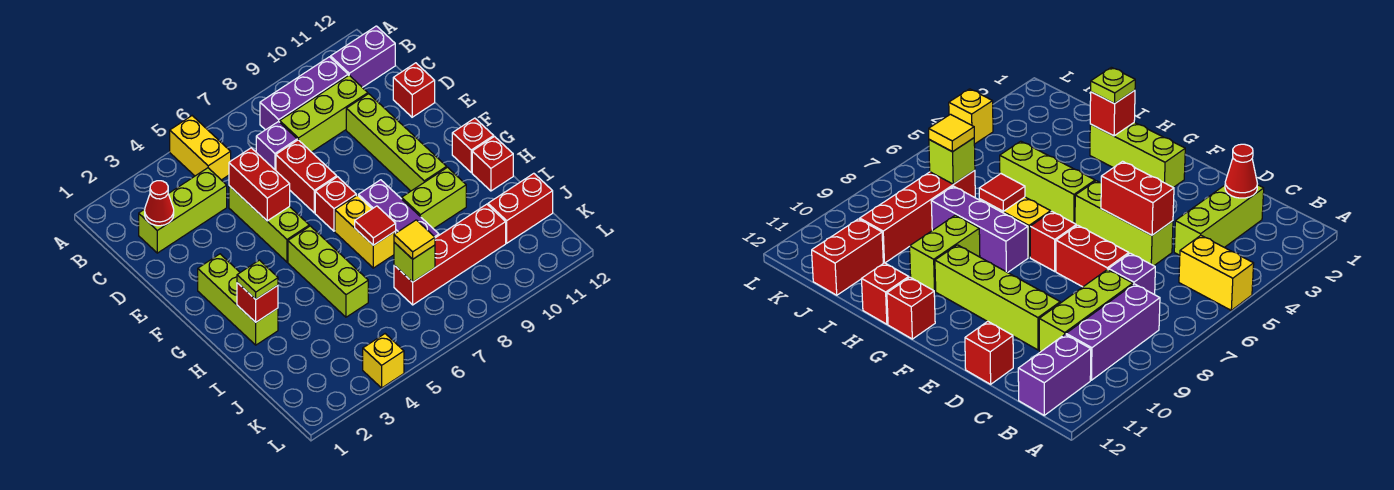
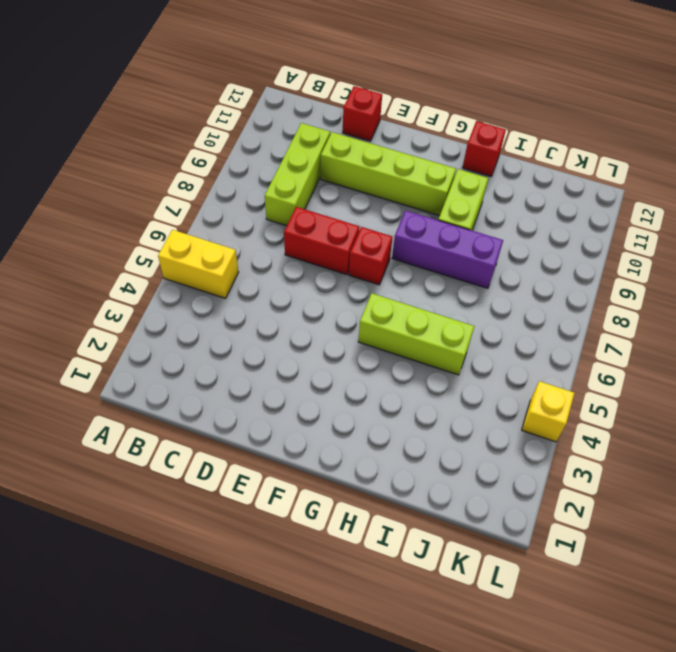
none -> purple 1x3 brick [260,57,348,130]
none -> purple 1x2 brick [331,26,395,87]
none -> lime 1x3 brick [139,168,227,253]

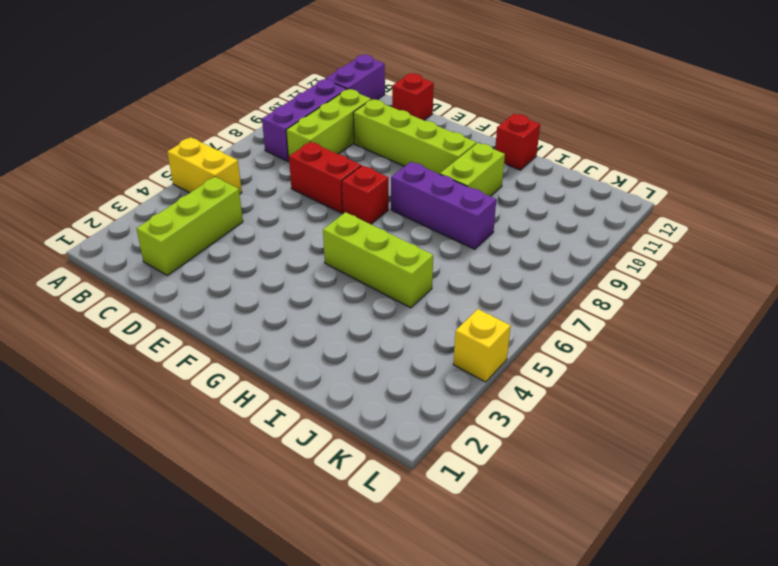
none -> purple 1x1 brick [256,121,297,170]
none -> lime 1x3 brick [229,186,309,262]
none -> lime 1x3 brick [198,254,278,345]

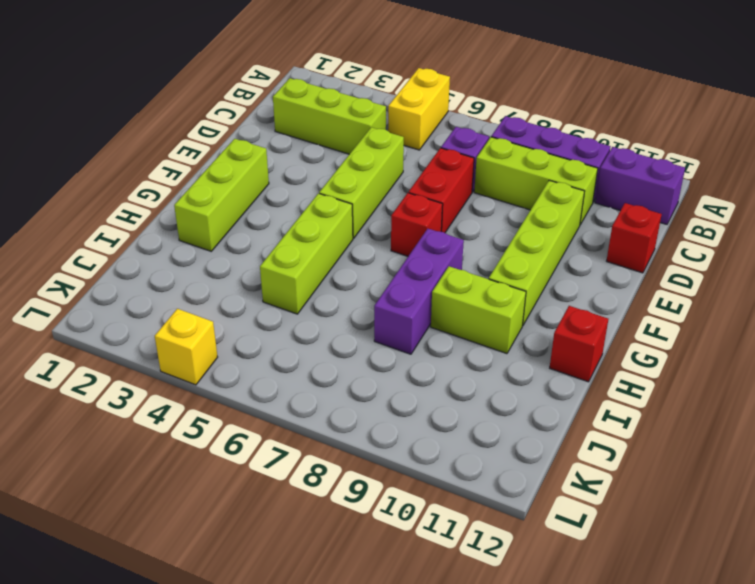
none -> yellow 1x2 brick [335,195,396,268]
none -> red 1x1 brick [452,118,494,172]
none -> red 1x4 brick [394,204,506,305]

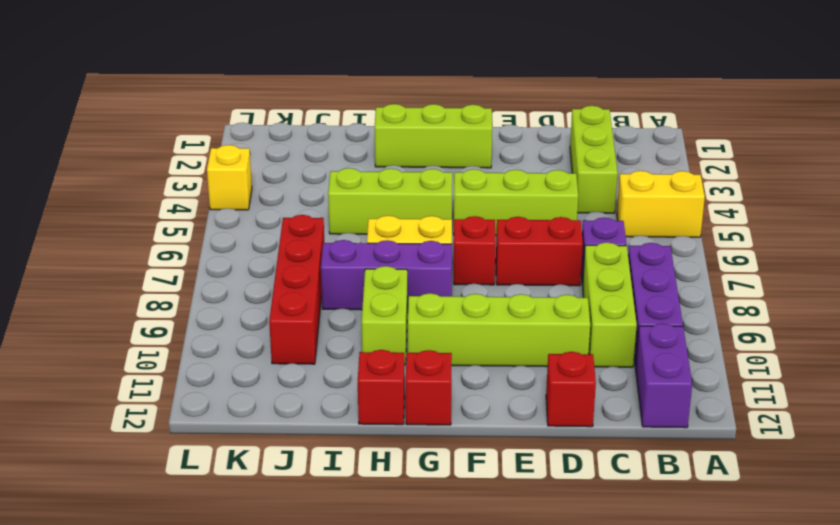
none -> red 1x2 brick [488,173,553,243]
none -> red 1x1 cone [145,181,174,226]
none -> red 1x2 brick [229,148,290,221]

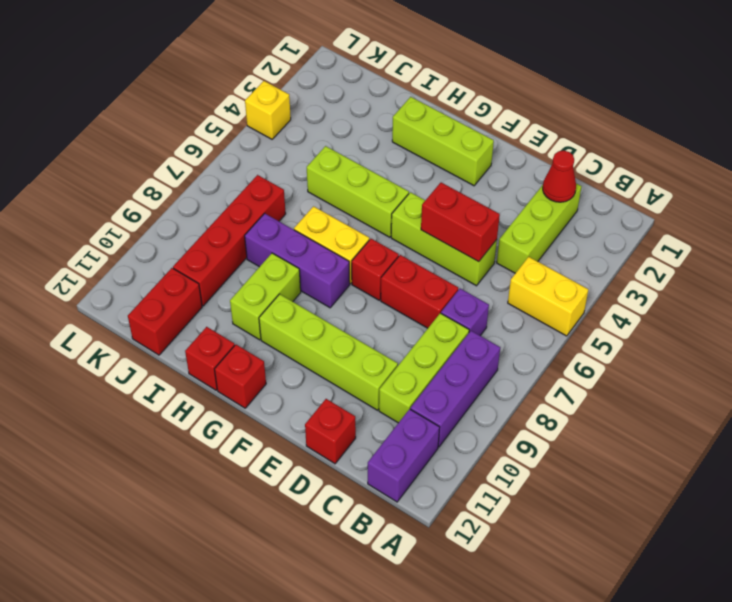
none -> red 1x1 brick [237,283,278,322]
none -> red 1x1 tile [355,206,396,245]
none -> lime 1x1 brick [394,242,435,282]

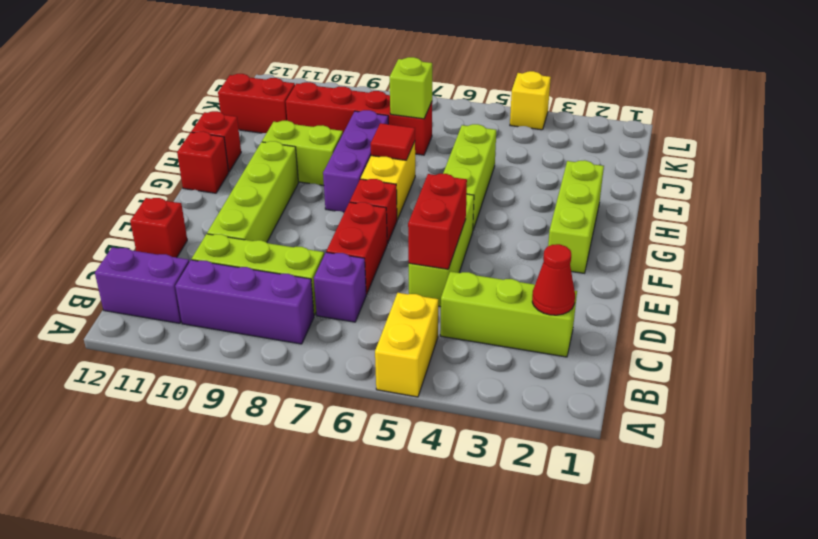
none -> red 1x1 brick [237,283,278,322]
none -> lime 1x1 plate [237,260,278,299]
none -> yellow 1x1 tile [394,220,435,259]

